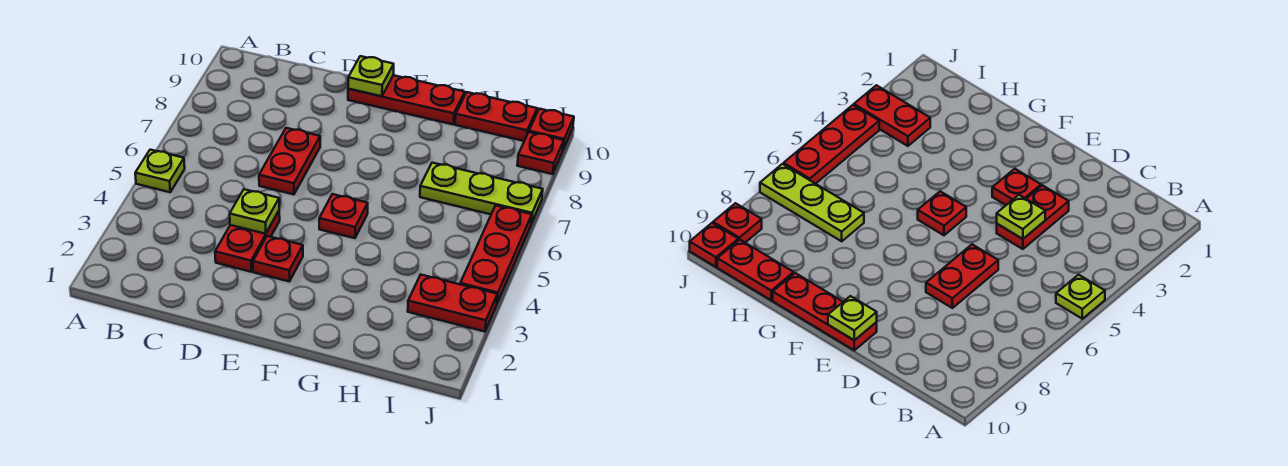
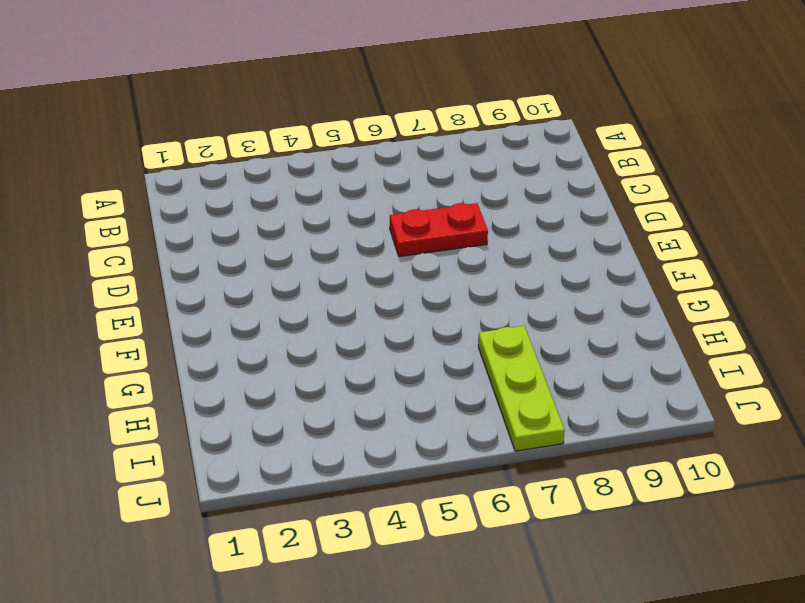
none -> lime 1x1 plate [135,150,185,192]
none -> red 1x2 plate [215,211,280,272]
none -> red 1x1 plate [253,236,303,282]

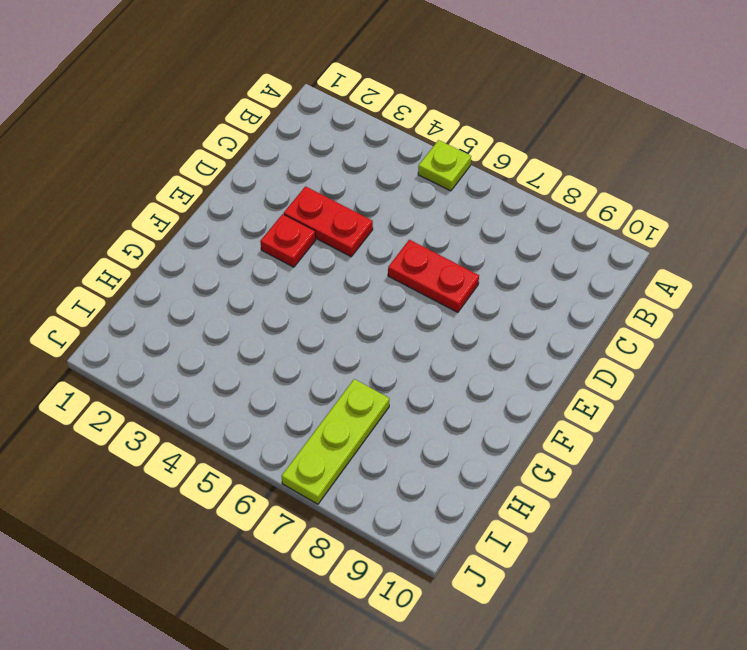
none -> red 1x3 plate [348,75,465,124]
none -> red 1x1 plate [319,194,368,238]
none -> red 1x2 plate [455,92,537,141]

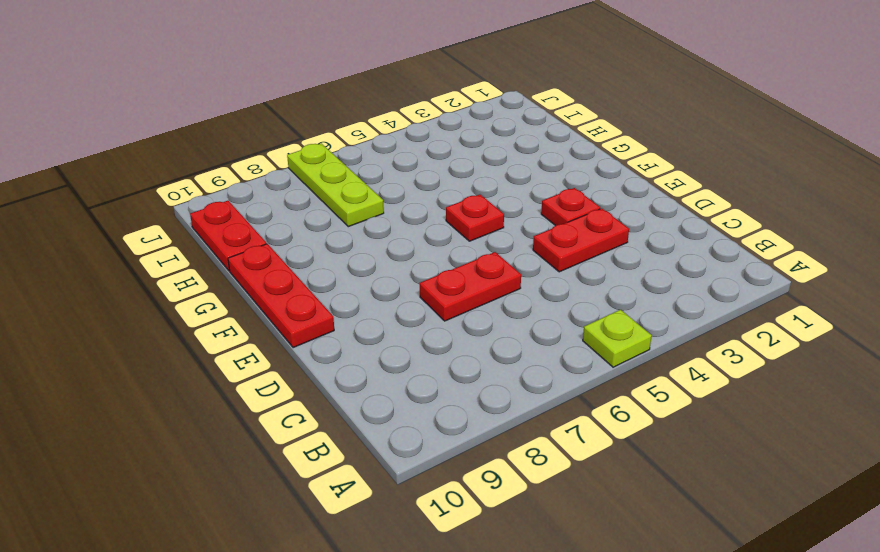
none -> red 1x2 plate [408,275,497,332]
none -> red 1x3 plate [460,206,532,303]
none -> red 1x1 plate [517,132,564,174]

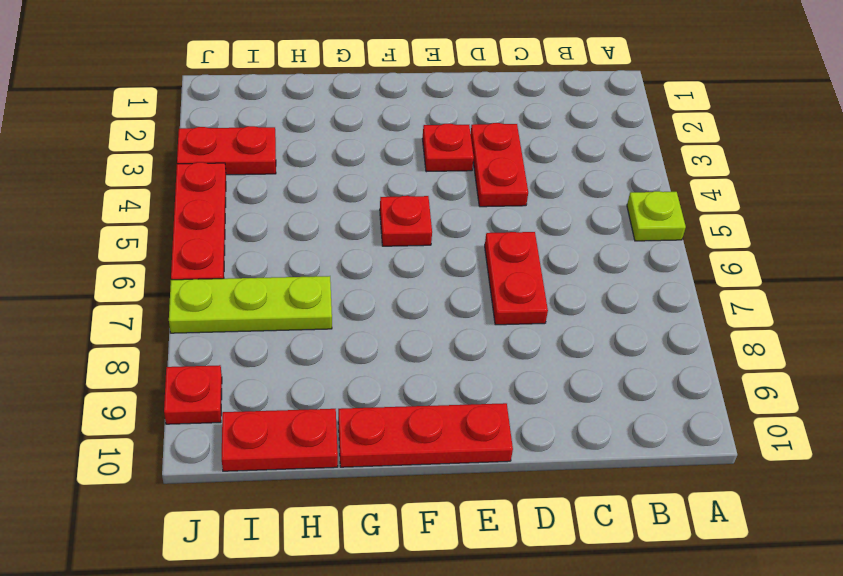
none -> red 1x1 plate [529,109,574,149]
none -> lime 1x1 plate [230,189,279,234]
none -> lime 1x1 plate [348,56,394,96]

